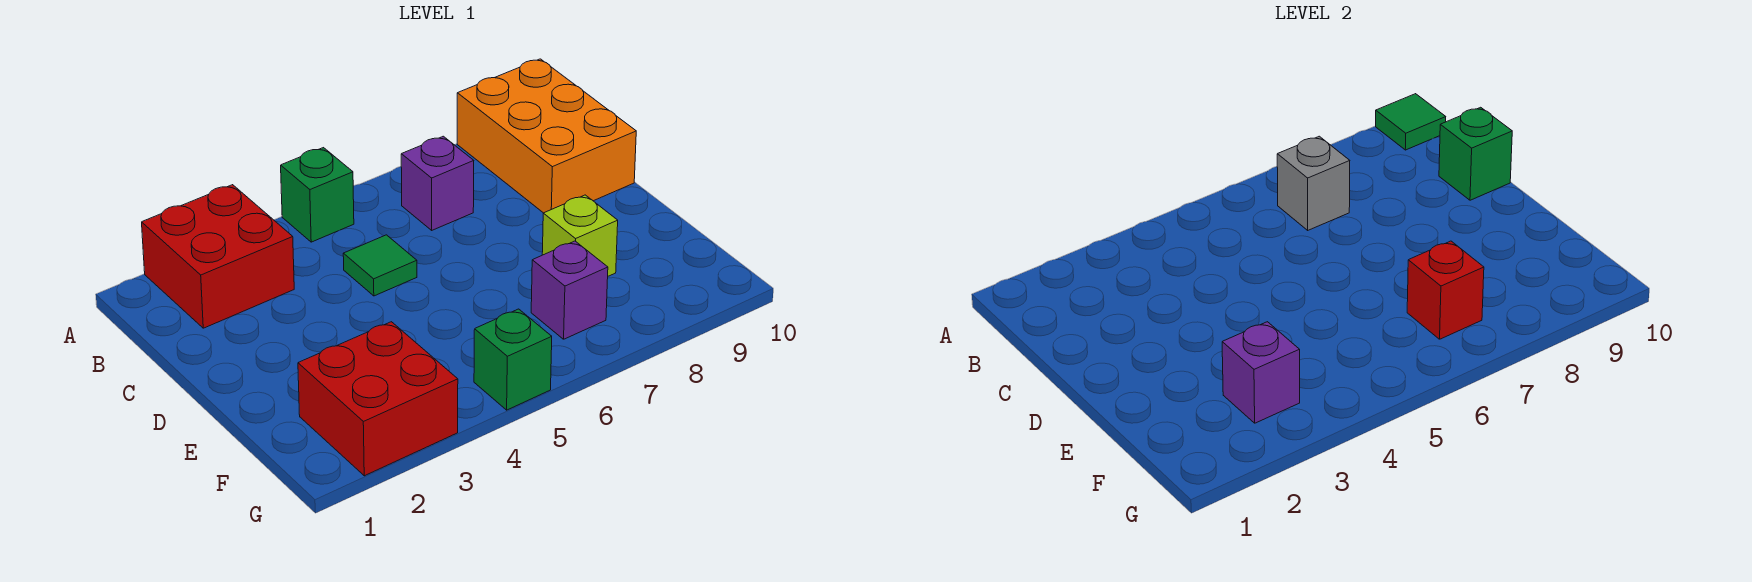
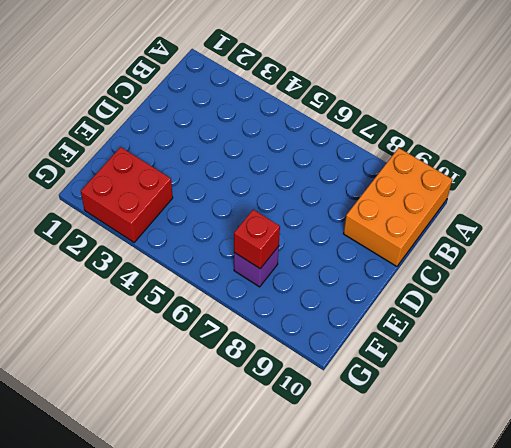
none -> red 2x2 brick [142,185,294,328]
none -> green 1x1 brick [281,148,354,242]
none -> purple 1x1 brick [401,136,474,230]

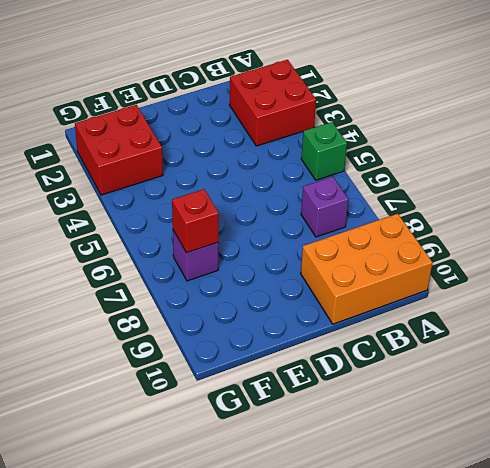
none -> green 1x1 tile [343,235,417,296]
none -> lime 1x1 brick [542,195,618,276]
none -> green 1x1 brick [474,309,552,410]

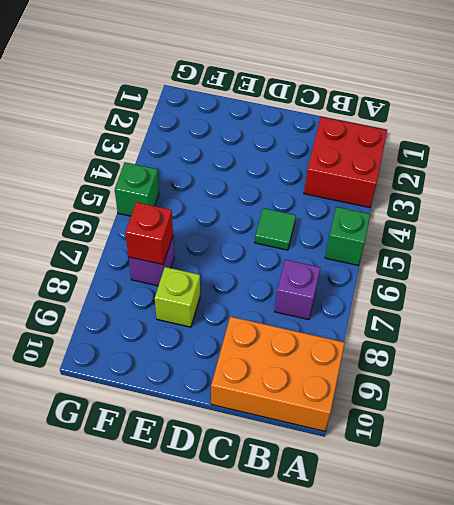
none -> red 2x2 brick [298,322,458,476]
none -> green 1x1 tile [1376,94,1446,150]
none -> grey 1x1 brick [1277,136,1350,230]

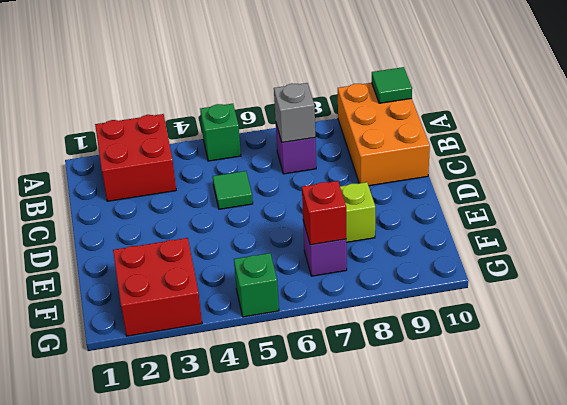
none -> green 1x1 brick [1439,107,1512,200]
none -> purple 1x1 brick [1222,322,1300,423]

